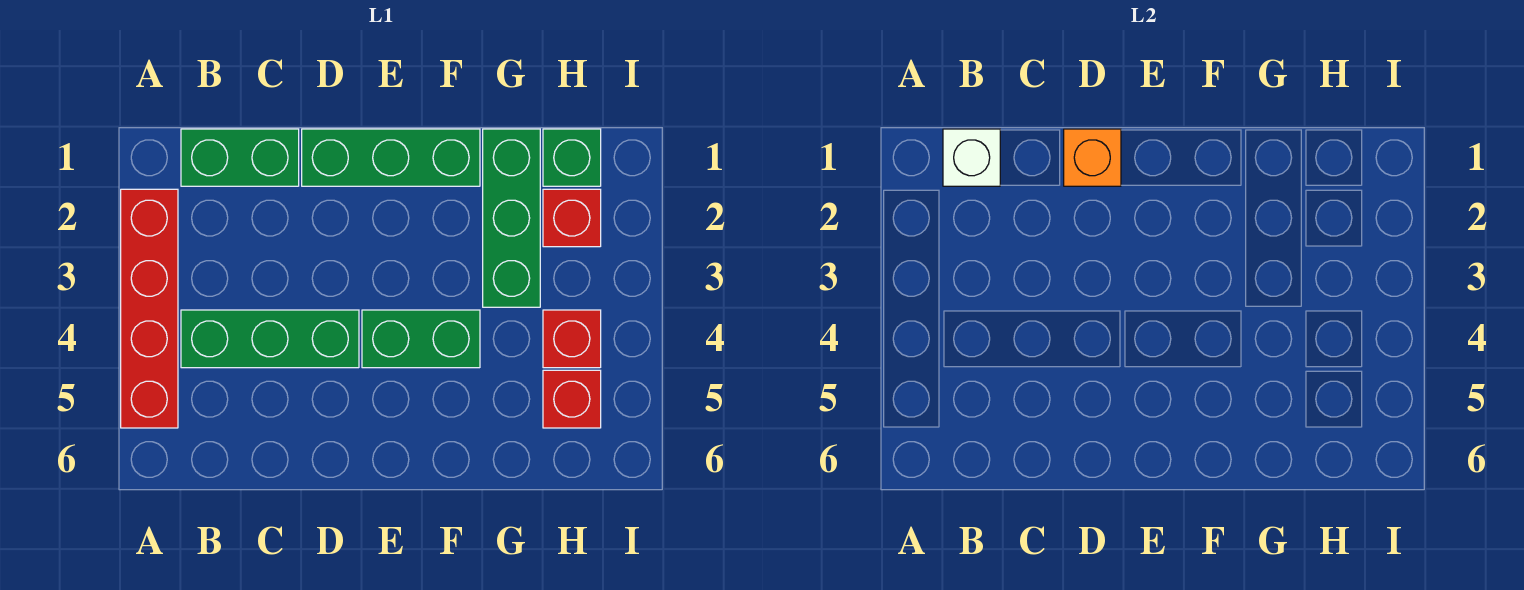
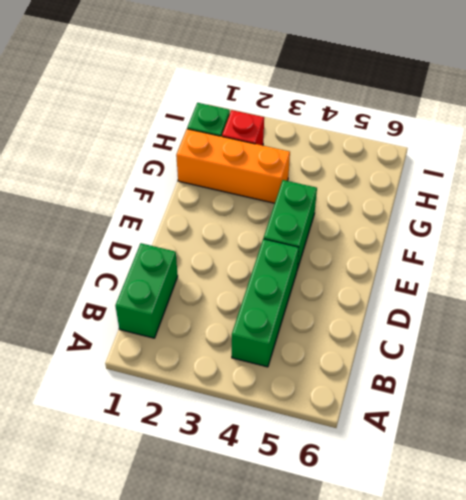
orange 1x3 brick [176,129,290,203] -> green 1x3 brick [483,129,540,307]
none -> red 1x4 brick [121,189,178,428]
none -> green 1x3 brick [302,129,480,186]
none -> red 1x1 brick [543,310,601,368]

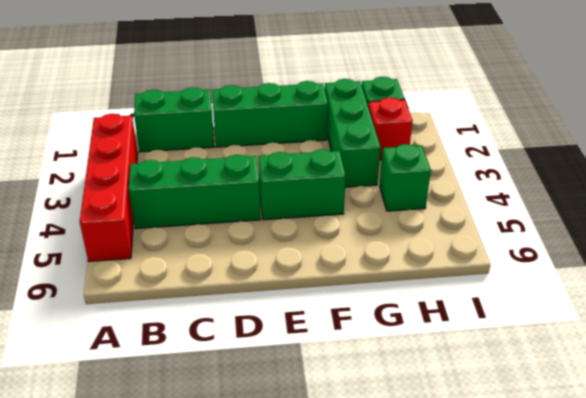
green 1x1 brick [380,144,431,211] -> red 1x1 brick [543,310,601,368]
none -> red 1x1 brick [543,370,601,428]
none -> white 1x1 brick [943,129,1000,186]
none -> orange 1x1 brick [1064,129,1121,186]

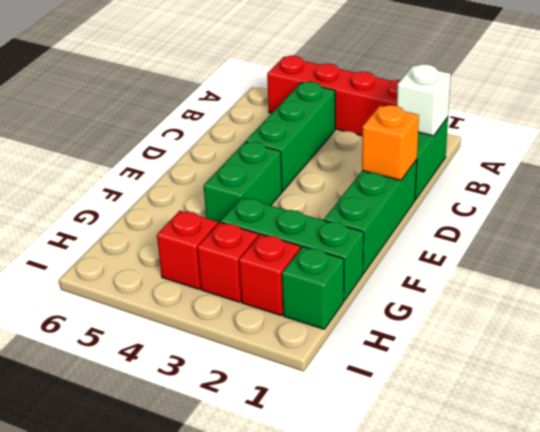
red 1x1 brick [197,222,258,302] -> red 1x1 brick moved to [543,370,601,428]

